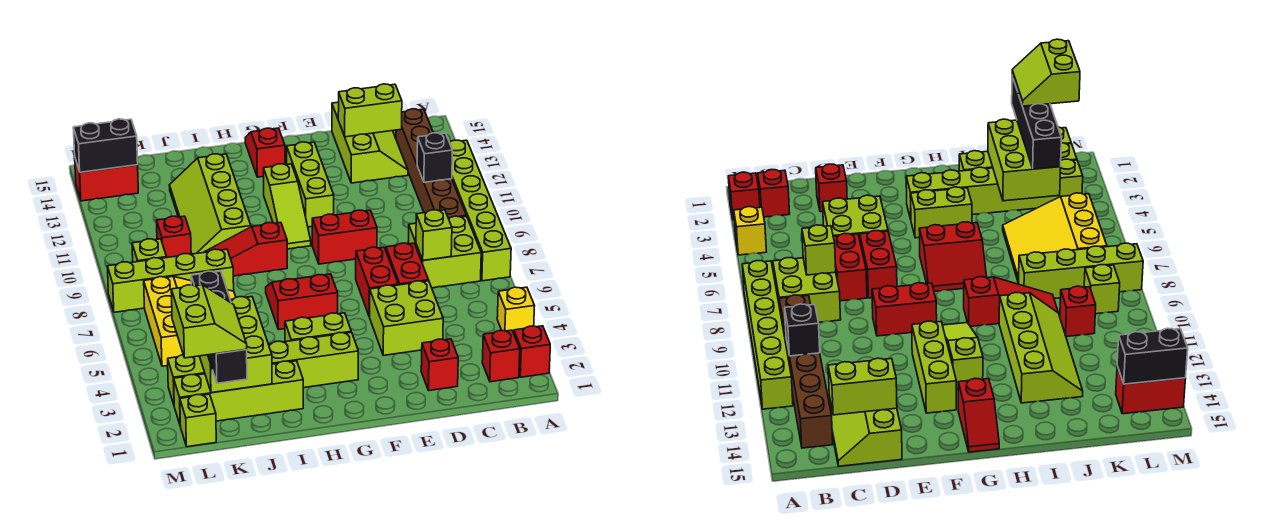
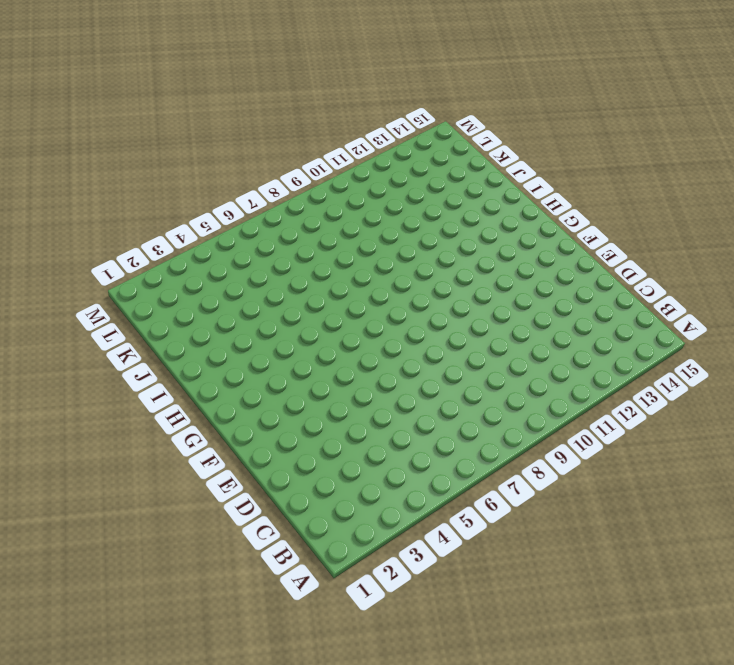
none -> red 1x1 brick [514,326,550,377]
none -> yellow 1x1 brick [497,287,535,333]
none -> lime 1x6 brick [449,140,511,281]
none -> red 1x1 brick [482,330,520,382]

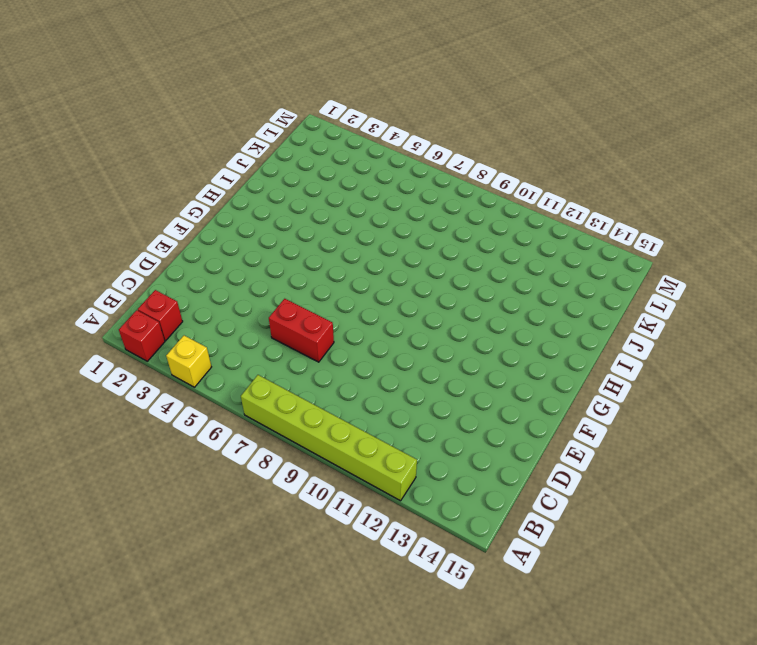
none -> lime 2x2 brick [408,216,481,288]
none -> brown 1x6 brick [396,109,466,219]
none -> lime 2x3 slope [332,102,408,183]
none -> red 1x1 brick [421,339,458,391]

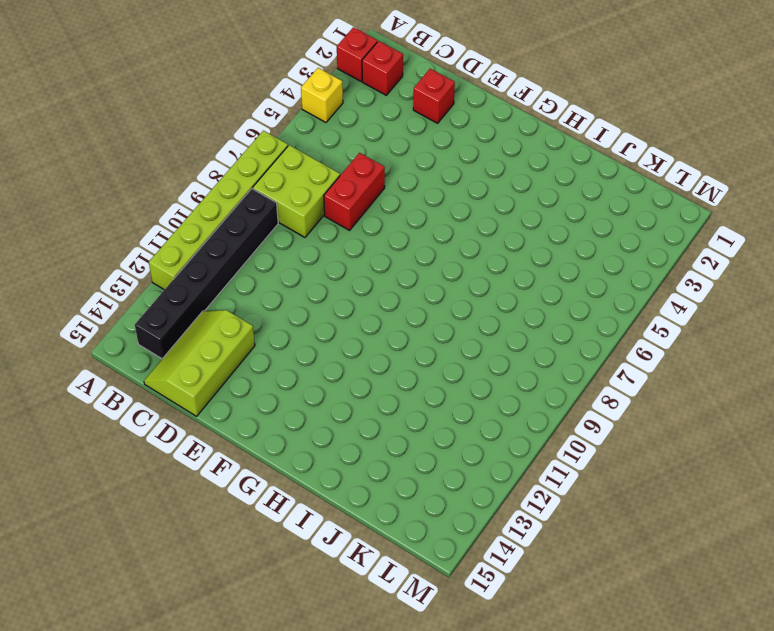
black 1x6 brick [135,189,278,359] -> brown 1x6 brick [396,109,466,219]
none -> lime 2x2 brick [369,281,443,355]
none -> red 1x2 brick [356,247,398,316]
none -> red 1x2 brick [312,210,377,264]
none -> lime 1x3 brick [287,142,334,227]

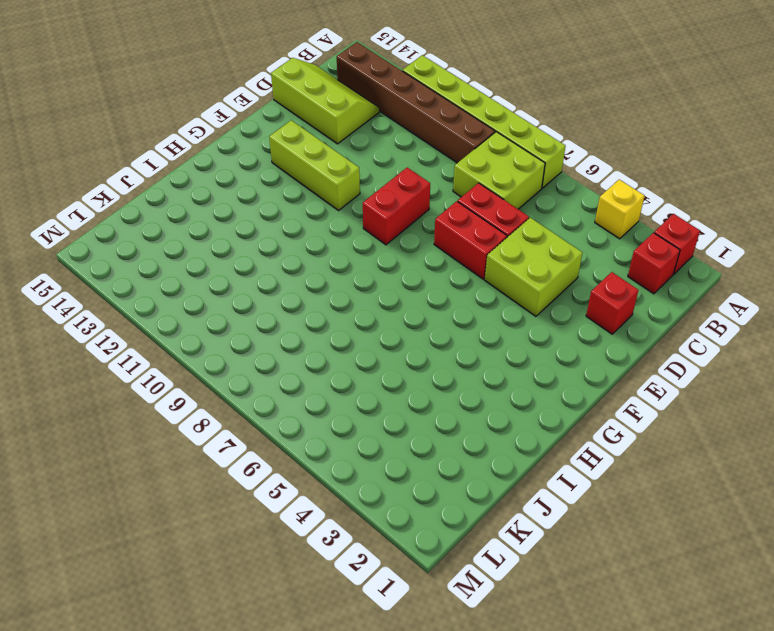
none -> lime 1x6 brick [168,332,358,404]
none -> lime 1x2 brick [285,313,351,342]
none -> red 2x2 slope [266,274,338,330]
none -> lime 1x3 slope [263,164,311,249]

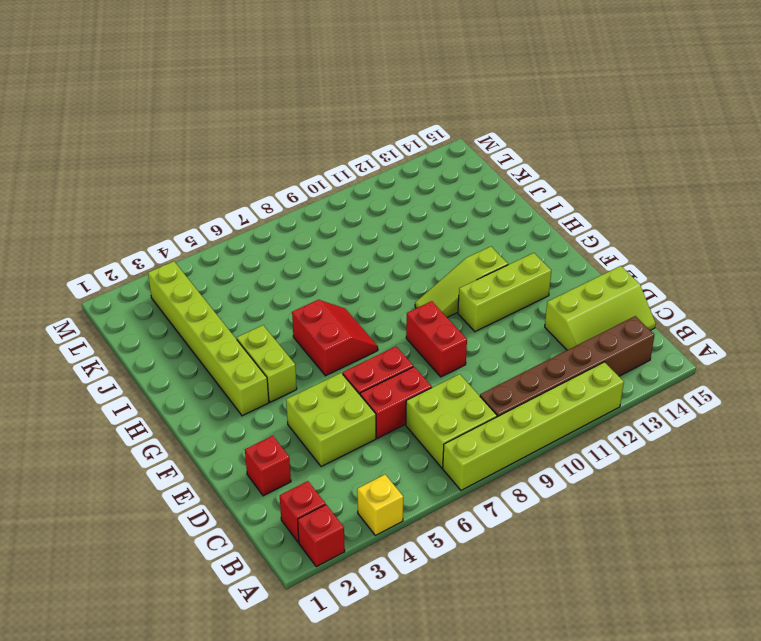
none -> red 1x2 slope [245,128,285,177]
none -> red 1x3 slope [203,223,287,276]
none -> lime 1x4 brick [174,361,303,426]
none -> lime 2x4 slope [169,154,251,254]

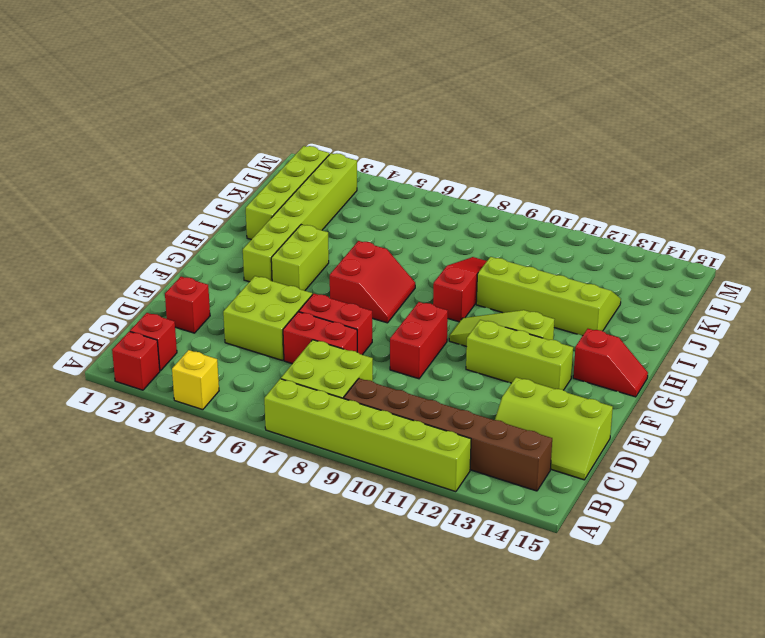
none -> yellow 3x3 slope [144,277,236,366]
none -> lime 1x4 brick [107,249,234,312]
none -> red 1x1 brick [156,216,191,258]
none -> lime 1x1 brick [180,394,216,447]

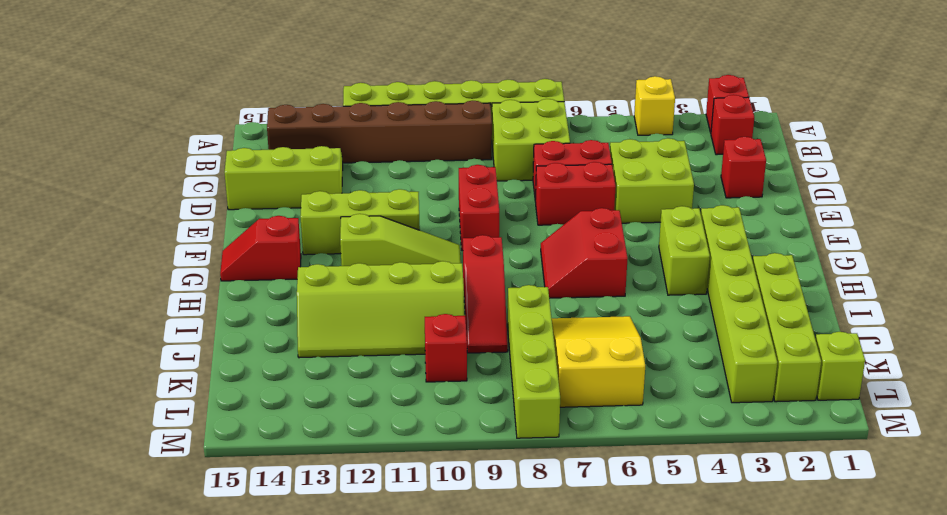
yellow 2x3 slope [552,316,645,407] -> yellow 3x3 slope [144,277,236,366]
none -> lime 1x1 brick [132,239,167,262]
none -> red 1x2 brick [75,159,138,201]
none -> black 1x1 brick [417,133,453,182]
none -> lime 1x1 brick [416,210,452,260]

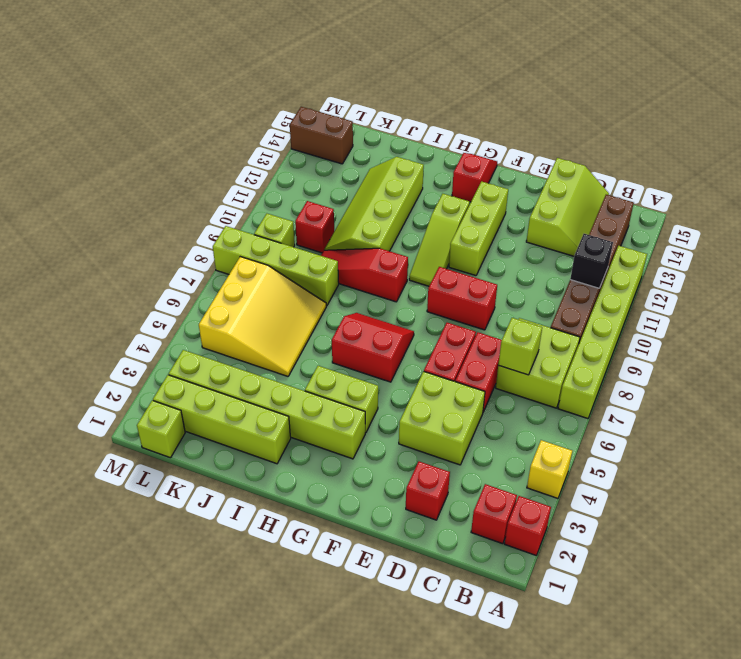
brown 1x2 brick [290,107,353,164] -> red 1x2 brick [75,159,138,201]
none -> lime 1x2 brick [338,84,402,137]
none -> lime 2x3 brick [200,297,272,393]
none -> black 1x2 brick [73,119,138,172]
none -> black 1x4 brick [191,271,247,383]

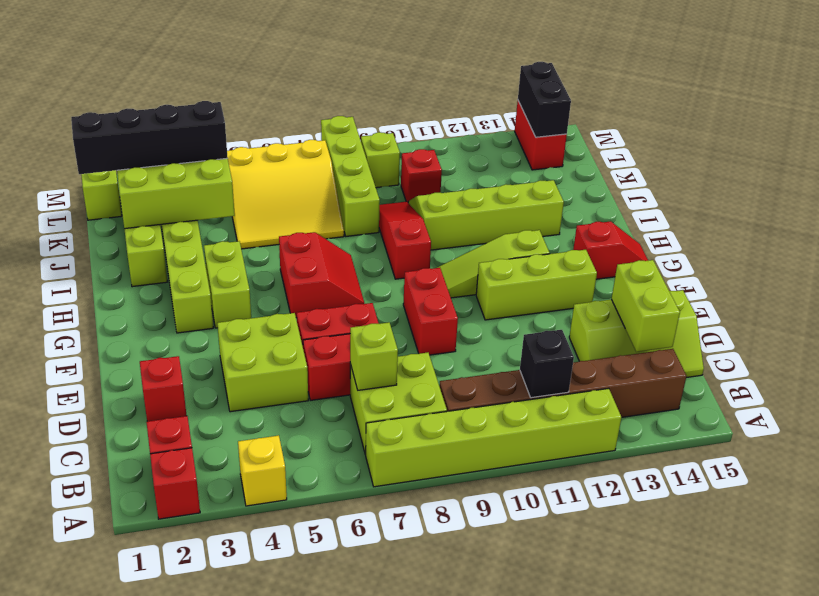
none -> lime 2x2 slope [171,285,247,358]

